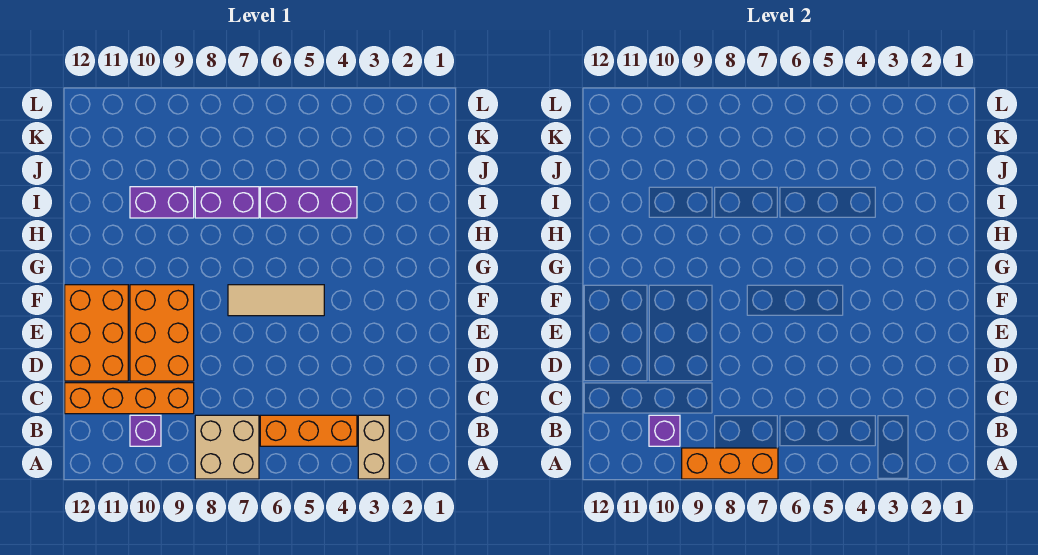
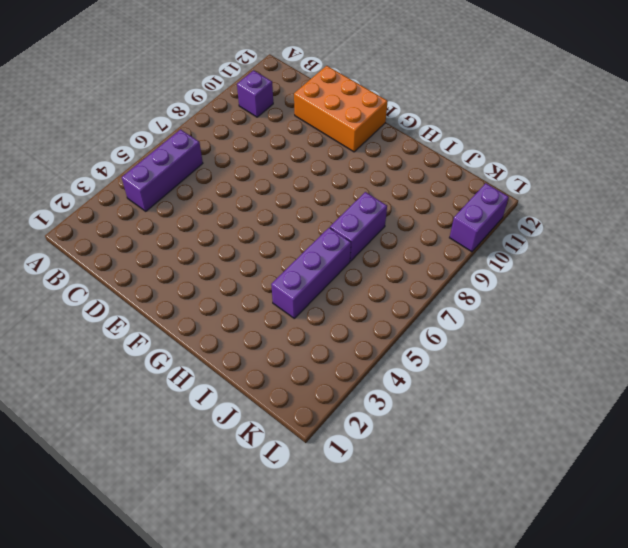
purple 1x3 brick [122,130,203,211] -> orange 1x3 brick [260,415,357,446]
purple 1x2 brick [450,183,509,252] -> purple 1x2 brick moved to [130,187,194,218]
none -> tan 1x2 brick [358,415,389,479]
none -> tan 2x2 brick [195,415,259,479]
none -> orange 1x4 brick [65,383,194,414]

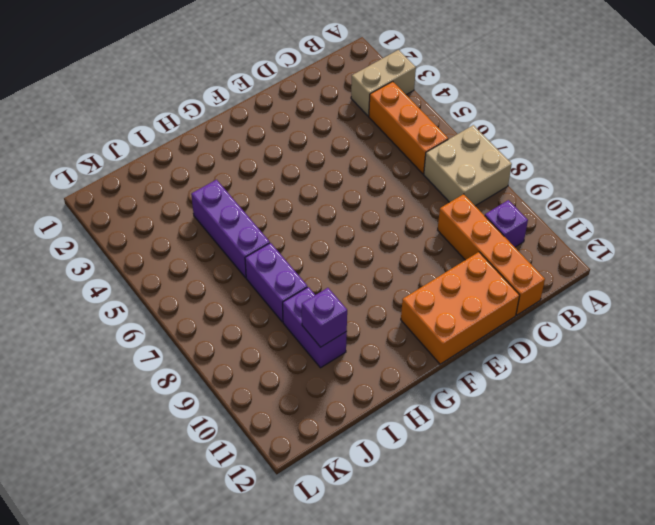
purple 1x1 brick [302,288,347,347] -> purple 1x1 brick moved to [649,415,680,446]
none -> orange 2x3 brick [130,285,194,381]
none -> tan 1x3 tile [228,285,324,316]
none -> orange 1x3 brick [682,448,778,479]

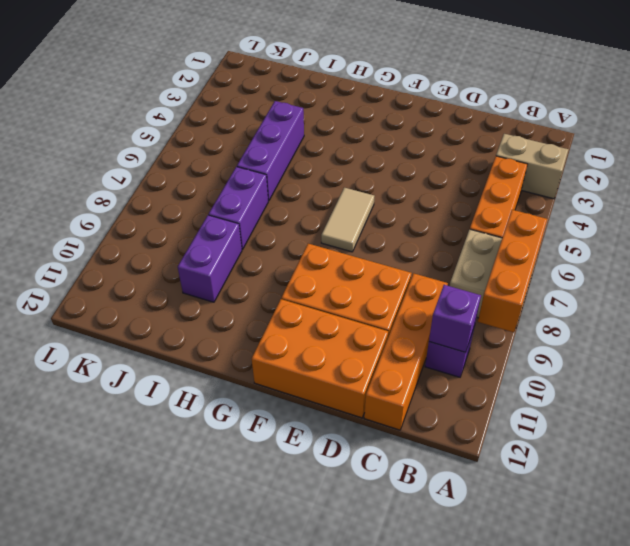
tan 1x2 tile [321,188,374,252] -> tan 1x3 tile [228,285,324,316]

